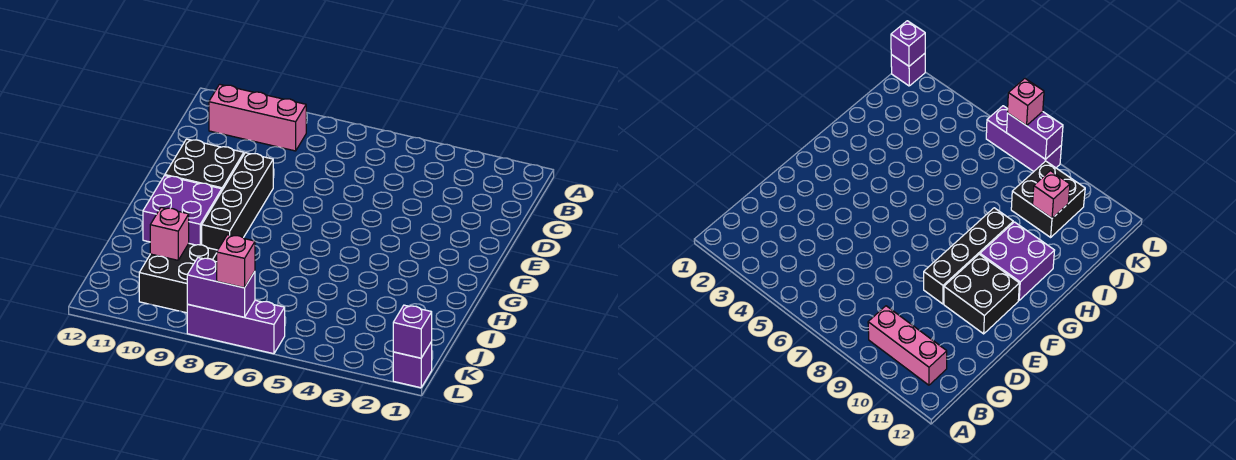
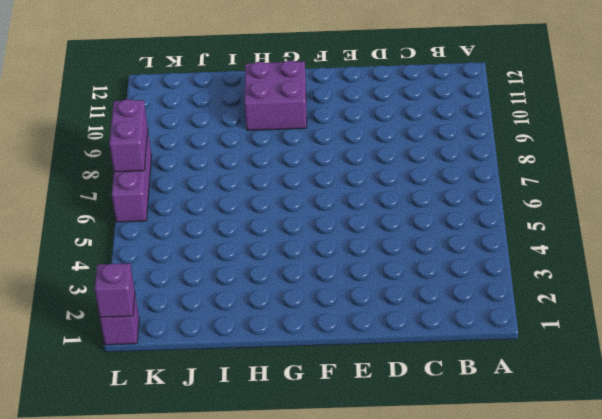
none -> pink 1x3 brick [209,84,306,151]
none -> black 1x4 brick [202,153,273,250]

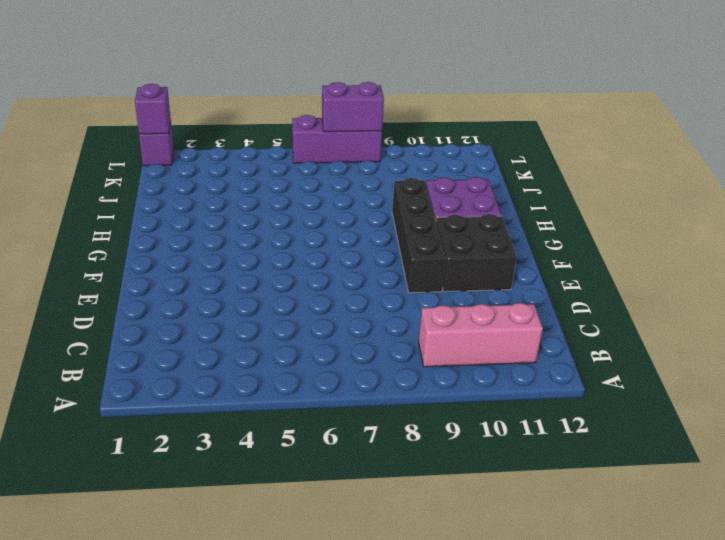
none -> black 2x2 brick [139,244,218,313]
none -> pink 1x1 brick [150,208,189,260]

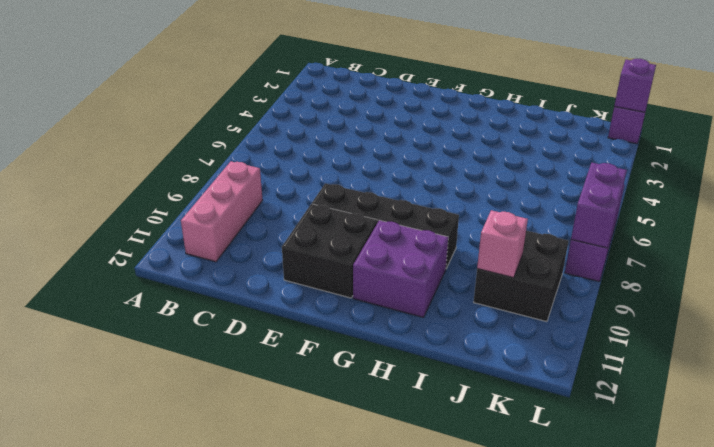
none -> pink 1x1 brick [217,235,255,288]

